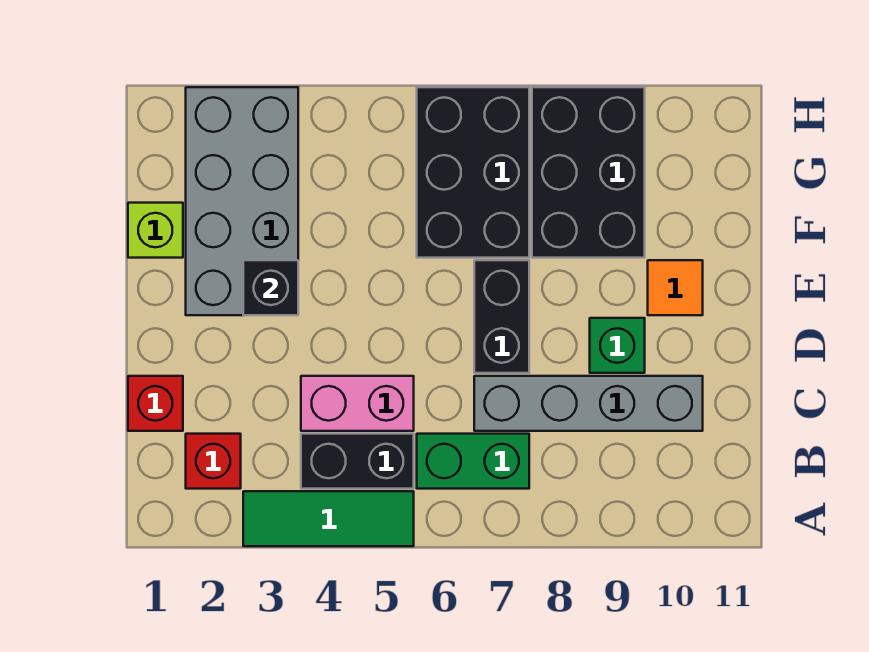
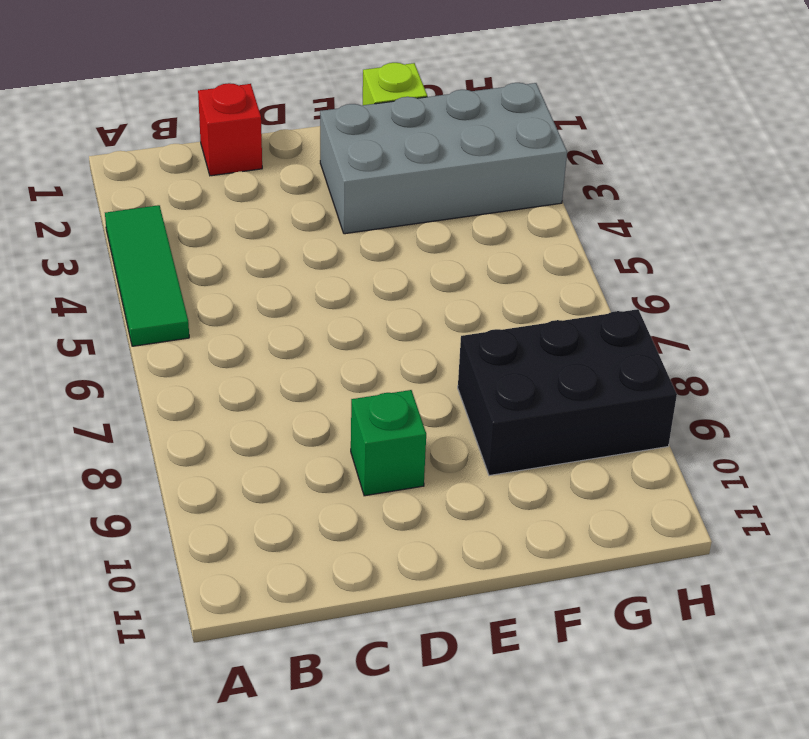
none -> red 1x1 brick [186,434,241,489]
none -> black 1x2 brick [301,434,414,489]
none -> green 1x2 brick [417,434,529,489]

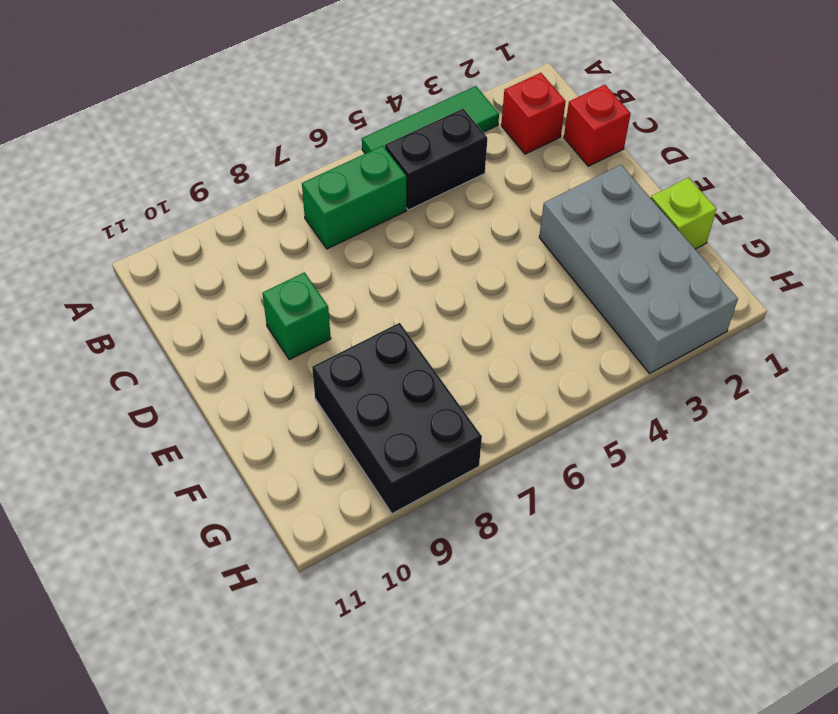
none -> pink 1x2 brick [301,376,414,431]
none -> grey 1x4 brick [474,376,703,431]
none -> black 1x2 brick [474,260,529,373]

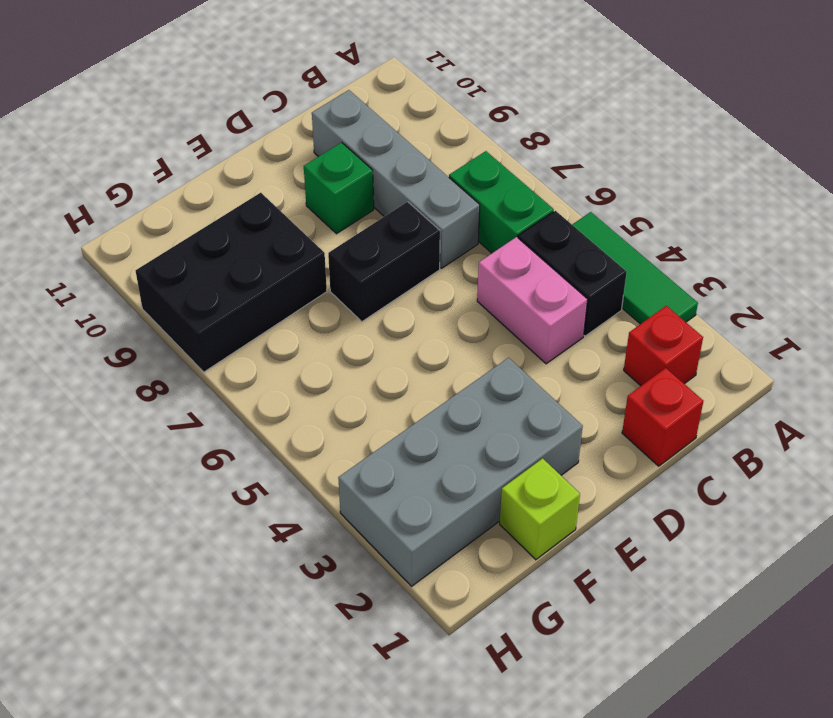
none -> orange 1x1 tile [648,260,703,315]
none -> black 2x3 brick [417,87,529,258]
none -> black 1x1 brick [243,260,298,315]

